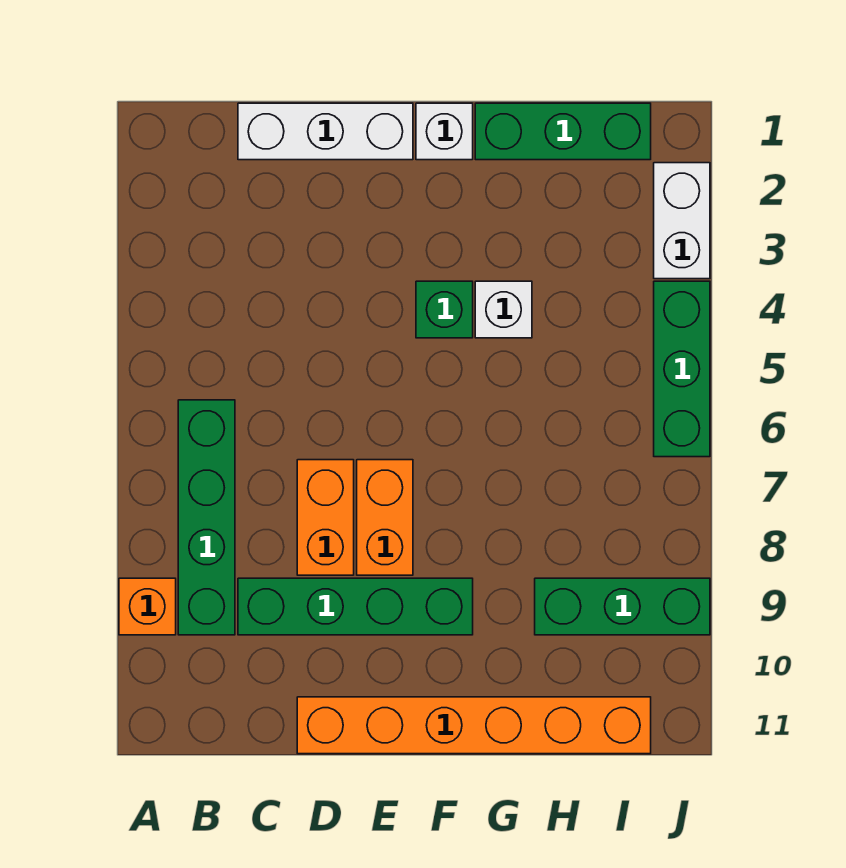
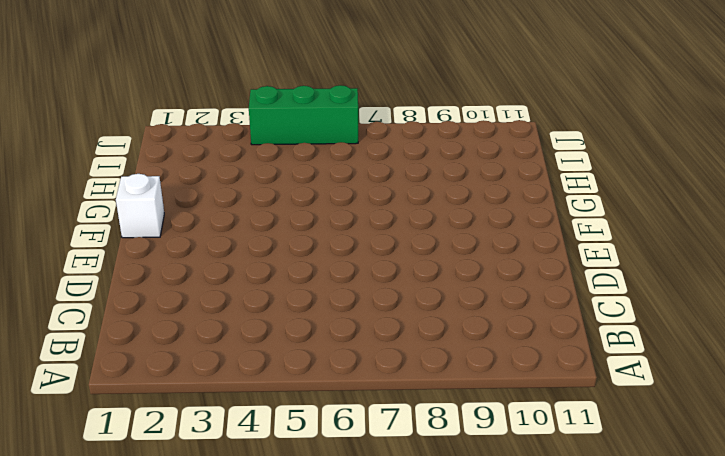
none -> orange 1x1 brick [119,578,176,635]
none -> green 1x4 brick [178,400,235,635]
none -> white 1x3 brick [238,103,413,160]

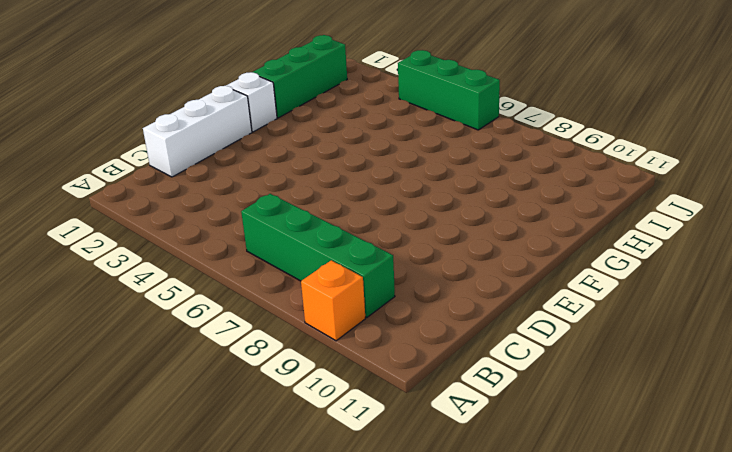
none -> green 1x4 brick [238,578,473,635]
none -> orange 1x2 brick [297,460,354,575]
none -> orange 1x6 brick [297,697,651,754]

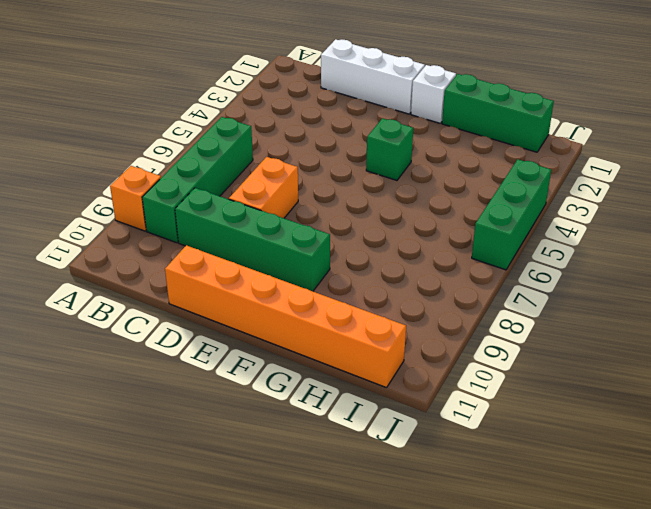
none -> orange 1x2 brick [357,460,413,575]
none -> white 1x1 brick [475,281,532,338]
none -> green 1x3 brick [535,578,710,635]

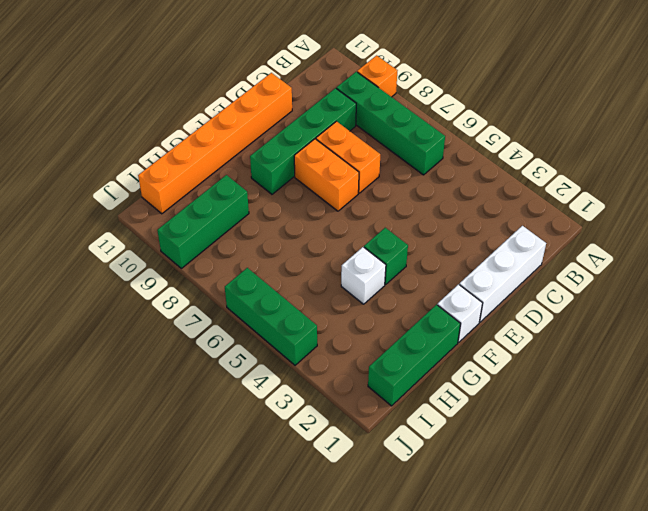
none -> white 1x2 brick [654,163,710,279]

